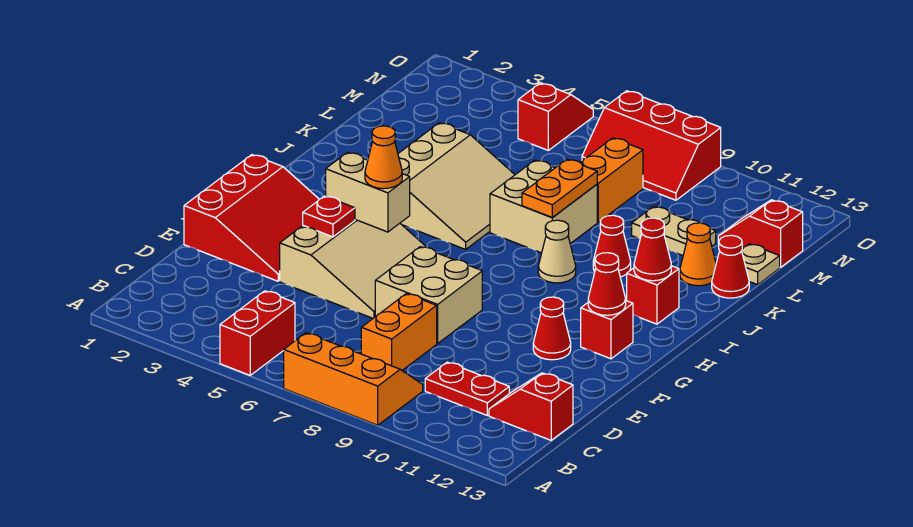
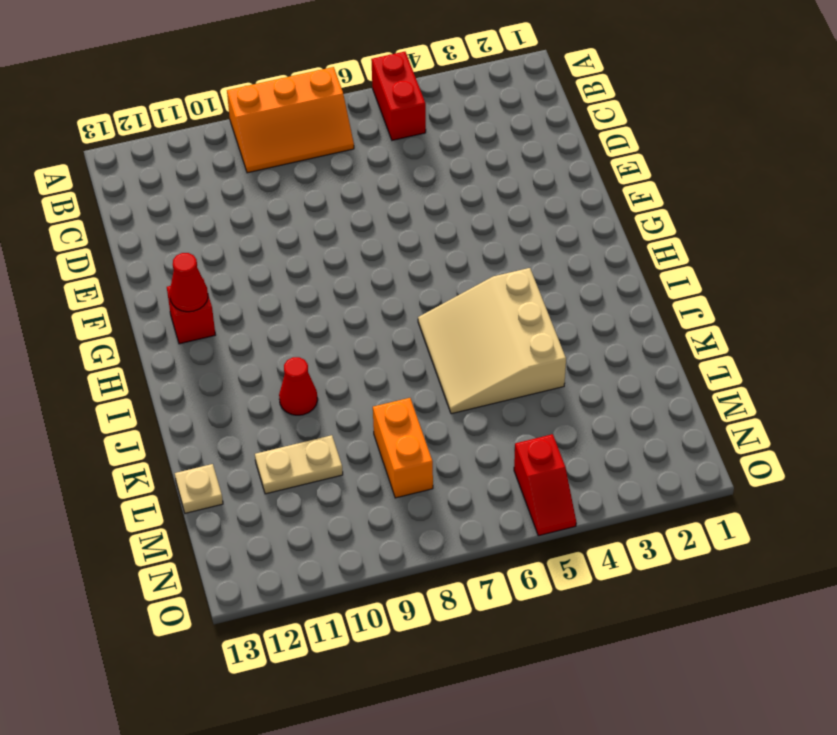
none -> orange 1x2 brick [361,294,437,370]
none -> red 1x2 plate [425,362,509,415]
none -> red 1x2 slope [489,373,573,440]

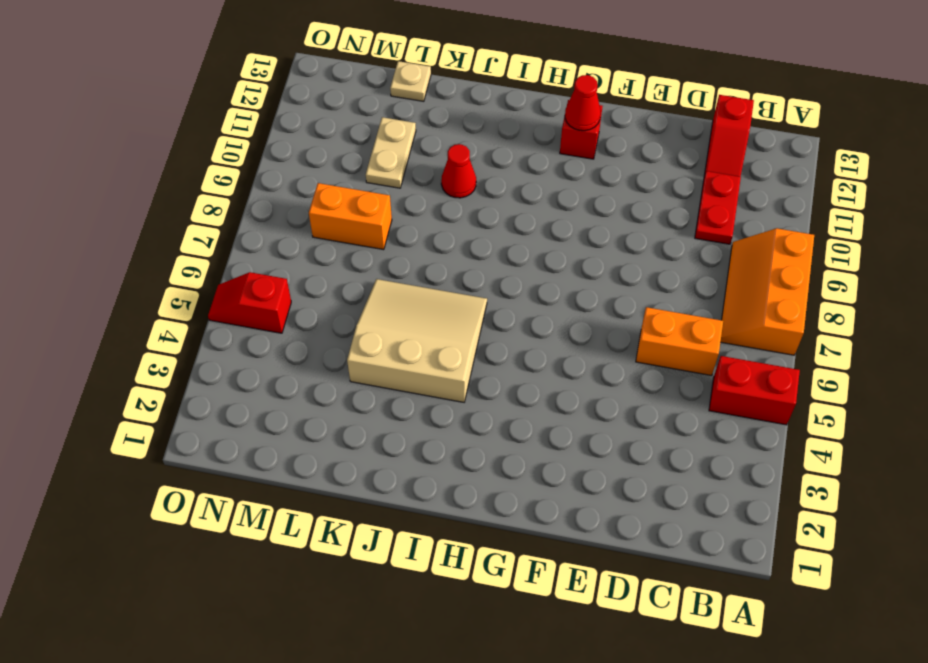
orange 1x2 brick [636,307,723,376] -> orange 1x2 brick moved to [361,294,437,370]
none -> red 3x3 slope [184,155,319,281]
none -> tan 3x3 slope [280,220,426,318]
none -> tan 2x2 brick [375,247,482,344]

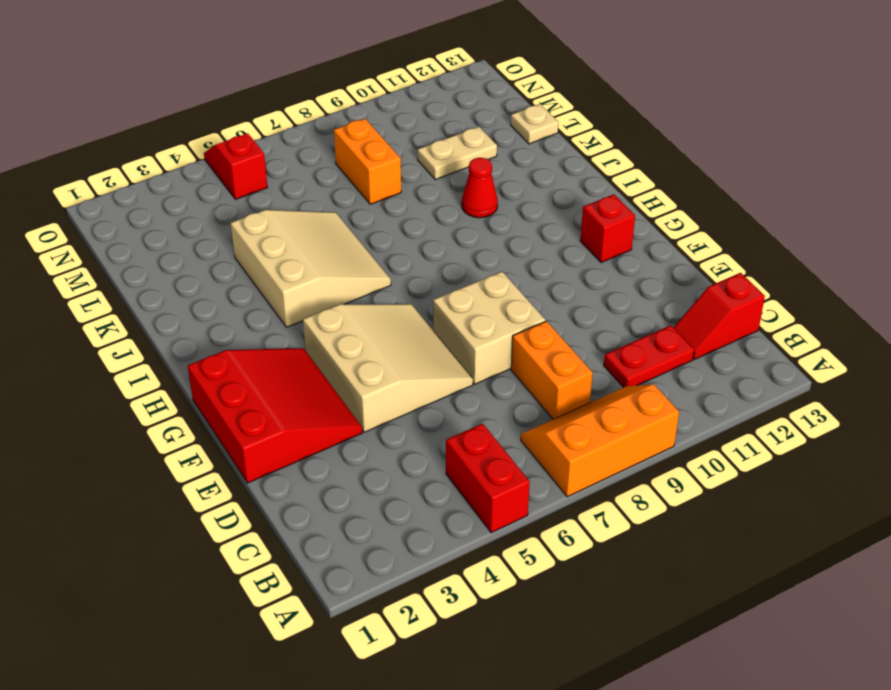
none -> red 1x1 cone [533,297,571,360]
none -> tan 1x1 cone [538,220,576,283]
none -> red 1x1 brick [627,266,679,324]

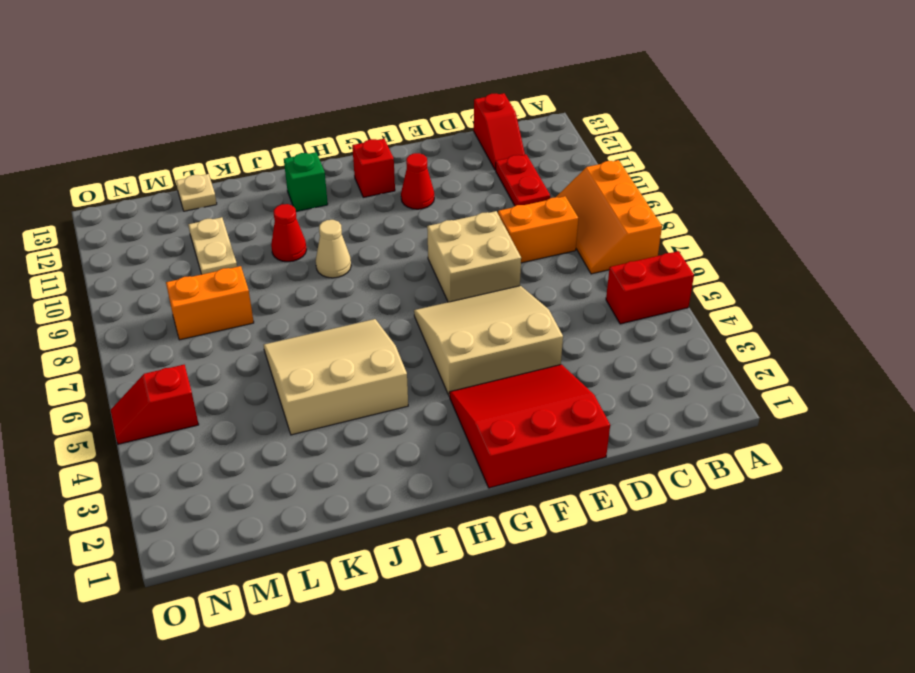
green 1x1 brick [284,152,328,212] -> red 1x1 brick [627,266,679,324]
none -> tan 2x2 brick [490,160,597,253]
none -> orange 1x1 cone [680,223,716,286]
none -> red 1x1 cone [712,235,749,298]

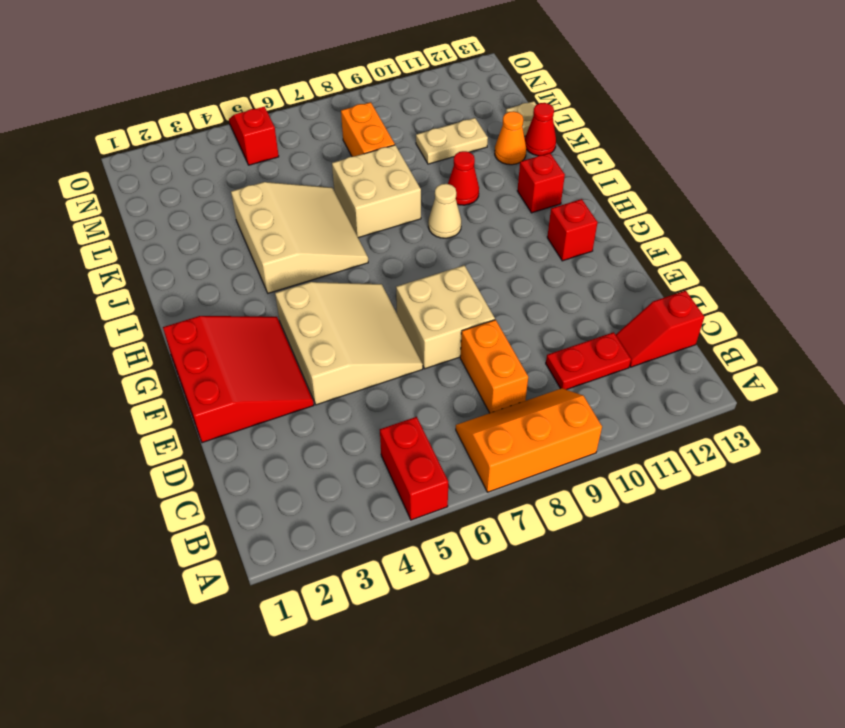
none -> red 1x1 cone [533,297,571,360]
none -> red 1x2 slope [718,200,803,267]
none -> red 2x3 slope [582,91,721,200]

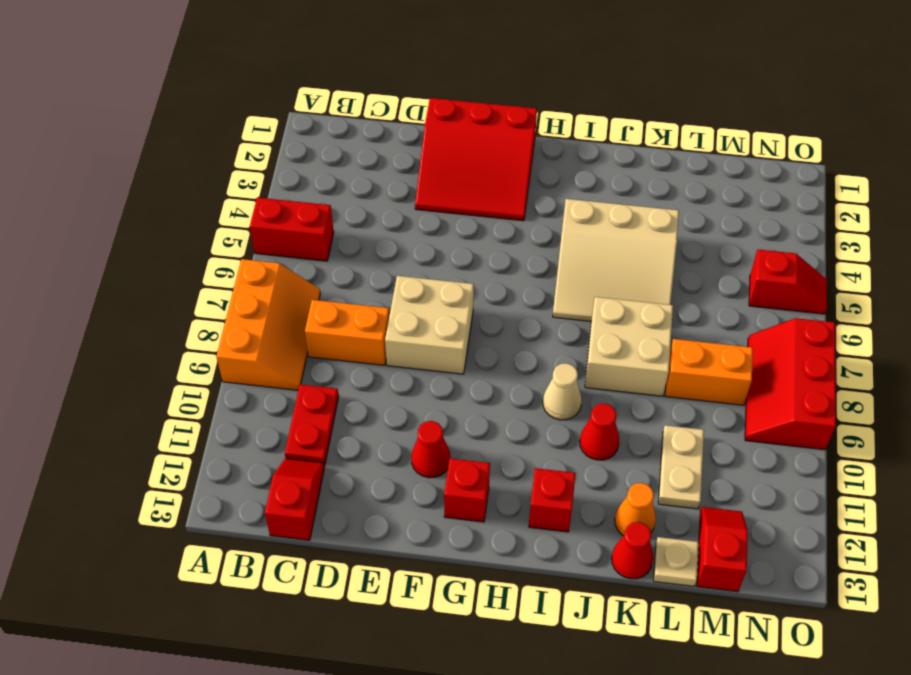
none -> tan 3x3 slope [280,220,426,318]
none -> red 1x1 plate [303,196,355,237]
none -> tan 1x2 brick [326,152,410,232]

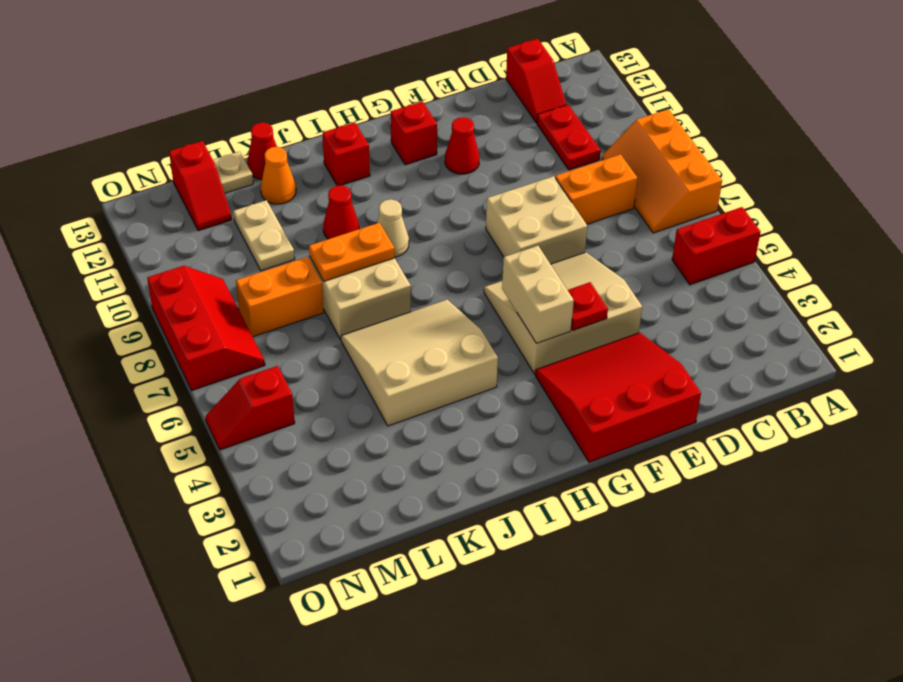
none -> red 1x1 cone [588,253,626,315]
none -> red 1x1 cone [634,218,671,281]
none -> orange 1x1 cone [365,126,402,189]

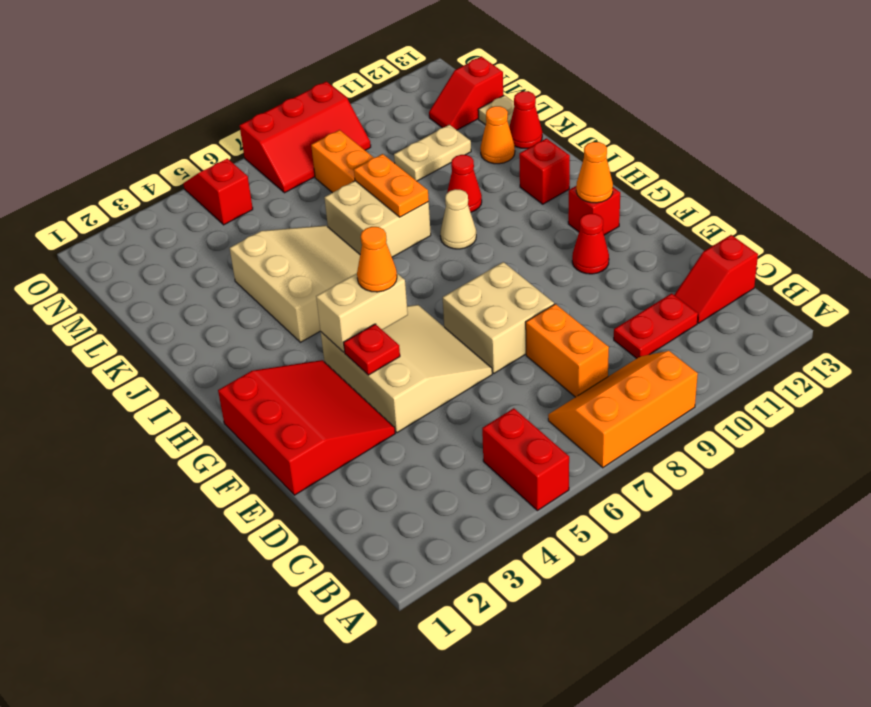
orange 1x1 cone [576,142,613,203] -> red 1x1 cone [588,253,626,315]
none -> red 1x1 cone [634,218,671,281]

